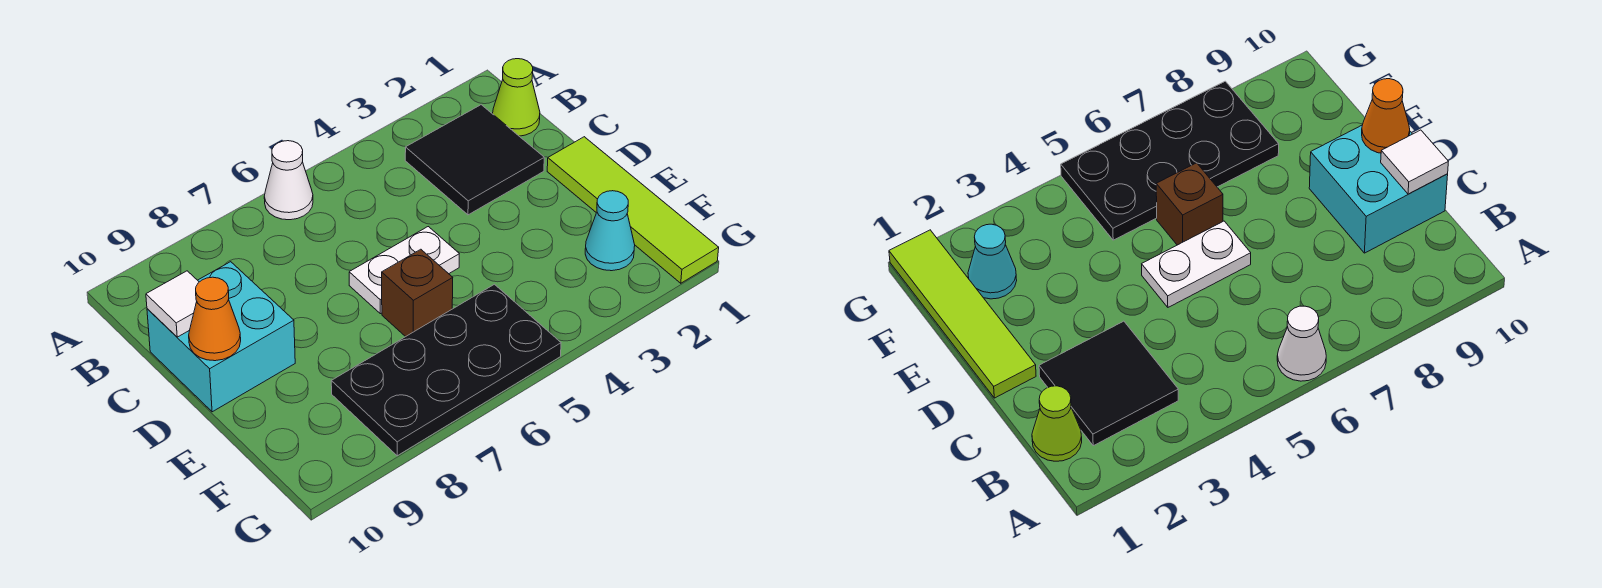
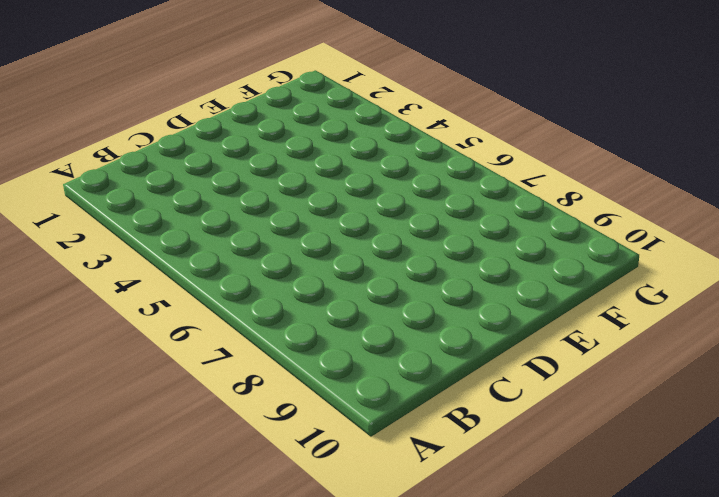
none -> white 1x1 cone [264,141,313,220]
none -> lime 1x1 cone [493,59,540,136]

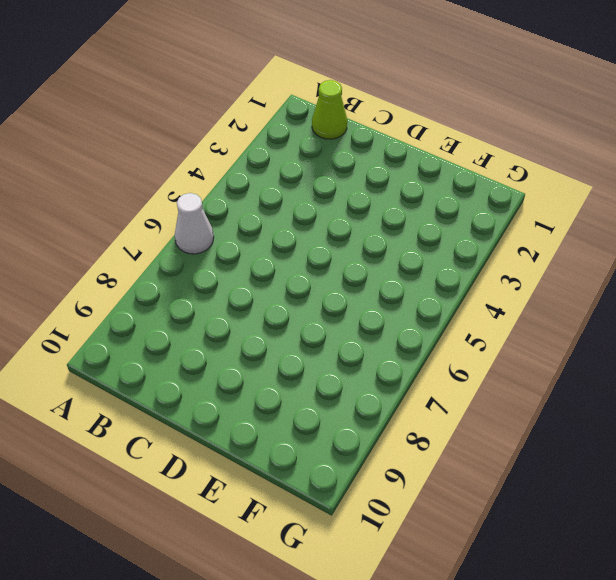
none -> black 2x2 tile [405,105,544,215]
none -> cyan 2x2 brick [147,262,295,412]

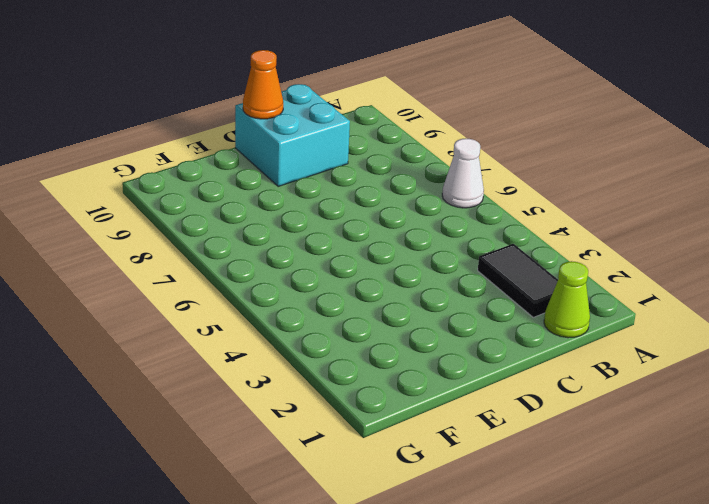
black 1x2 tile [478,244,558,317] -> black 2x2 tile [405,105,544,215]
none -> lime 1x4 tile [547,137,719,283]
none -> white 1x2 plate [349,227,459,314]

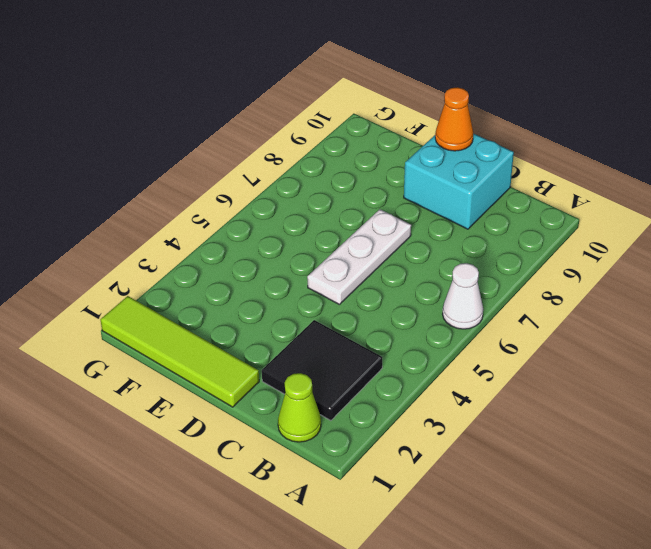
white 1x3 plate [307,209,411,304] -> white 1x2 plate [349,227,459,314]
none -> brown 1x1 brick [382,249,453,337]
none -> cyan 1x1 cone [585,191,635,271]

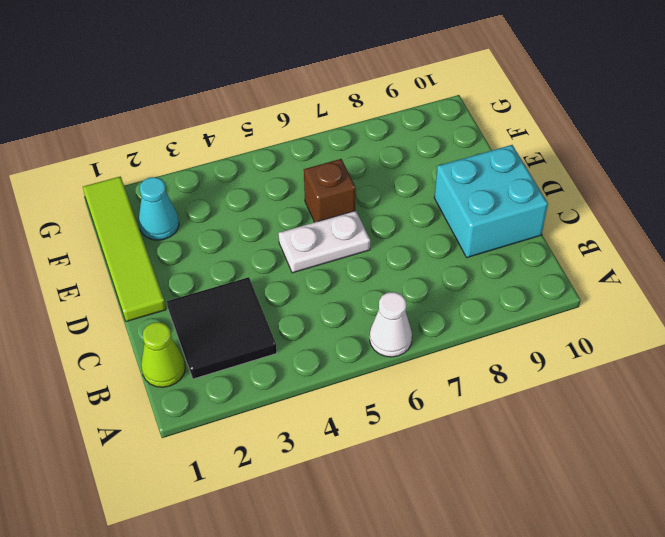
none -> black 2x4 plate [331,284,561,456]
none -> white 1x1 tile [146,271,199,337]

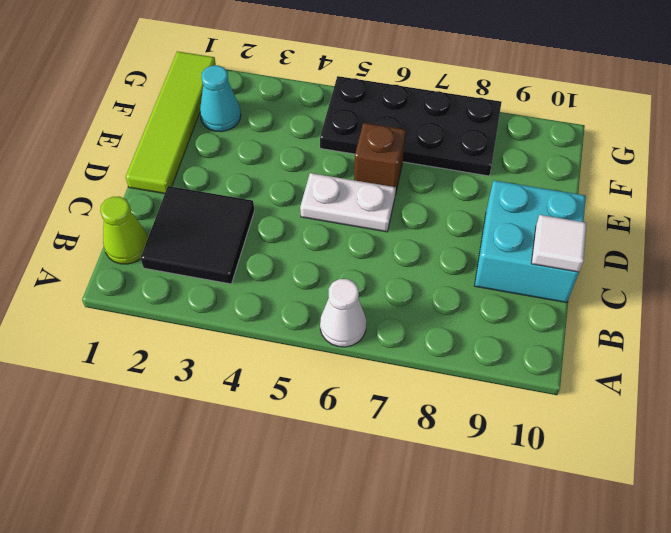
none -> orange 1x1 cone [189,277,241,361]

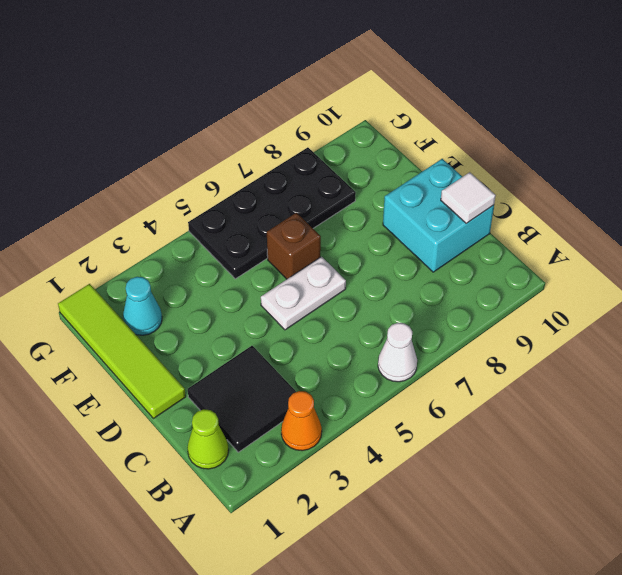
orange 1x1 cone [281,391,322,451] -> orange 1x1 cone moved to [189,277,241,361]

